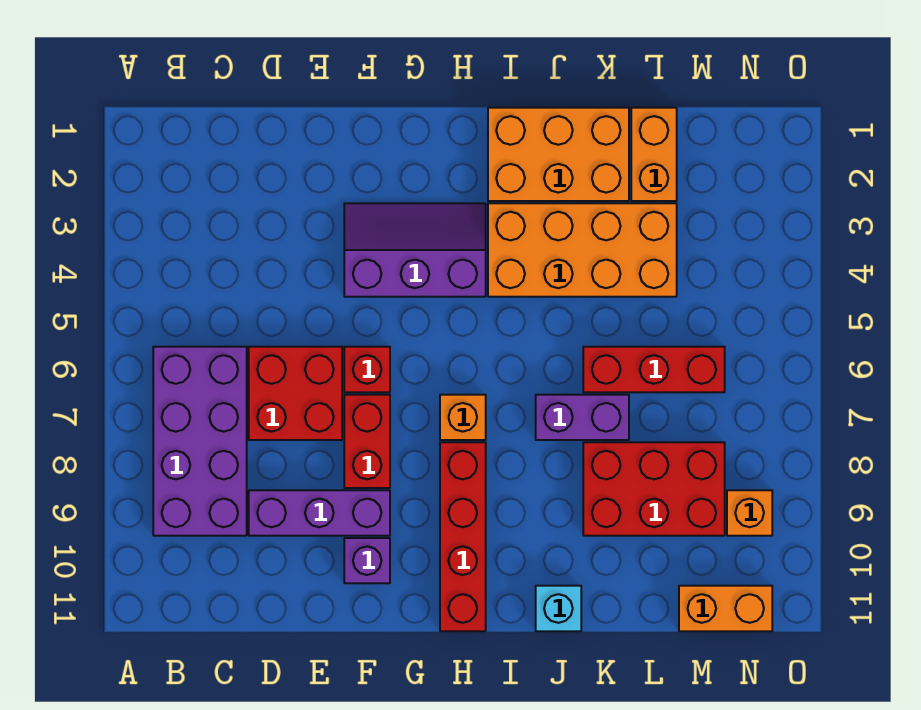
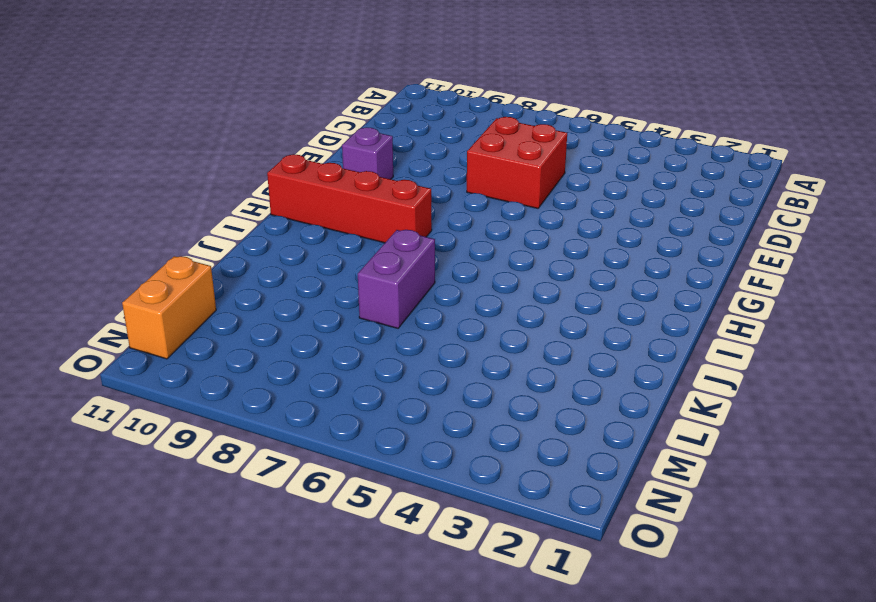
none -> purple 2x4 brick [153,347,247,536]
none -> purple 1x3 brick [249,490,390,536]
none -> purple 2x3 slope [344,203,486,297]

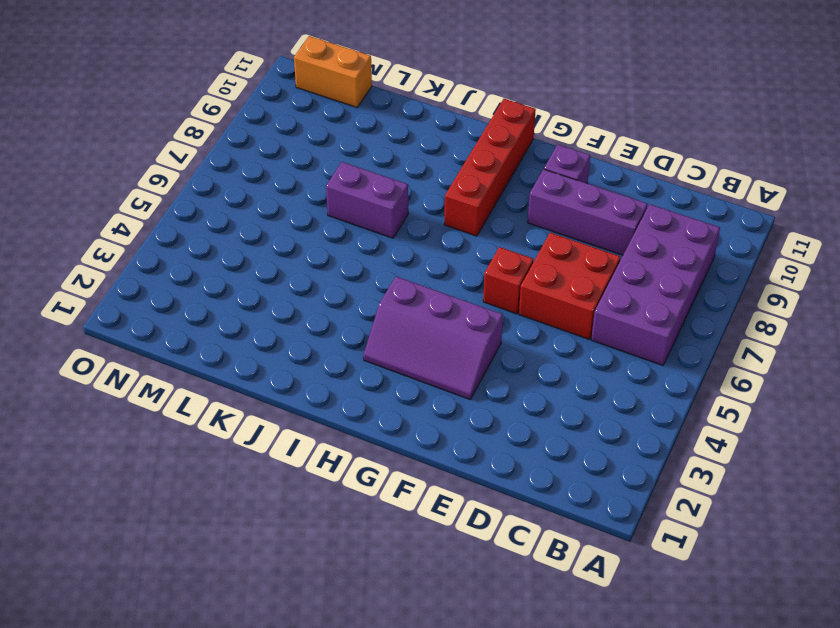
none -> red 1x2 brick [344,395,390,488]
none -> orange 1x1 brick [440,395,486,440]
none -> orange 2x3 brick [488,108,629,201]

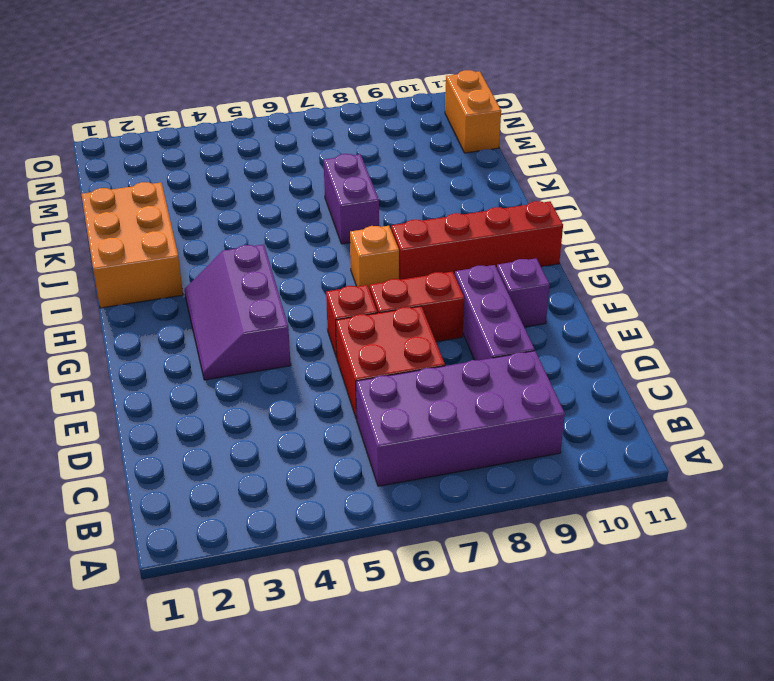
none -> orange 2x4 brick [488,203,677,297]
none -> cyan 1x1 brick [536,586,581,631]
none -> red 1x3 brick [583,347,725,392]

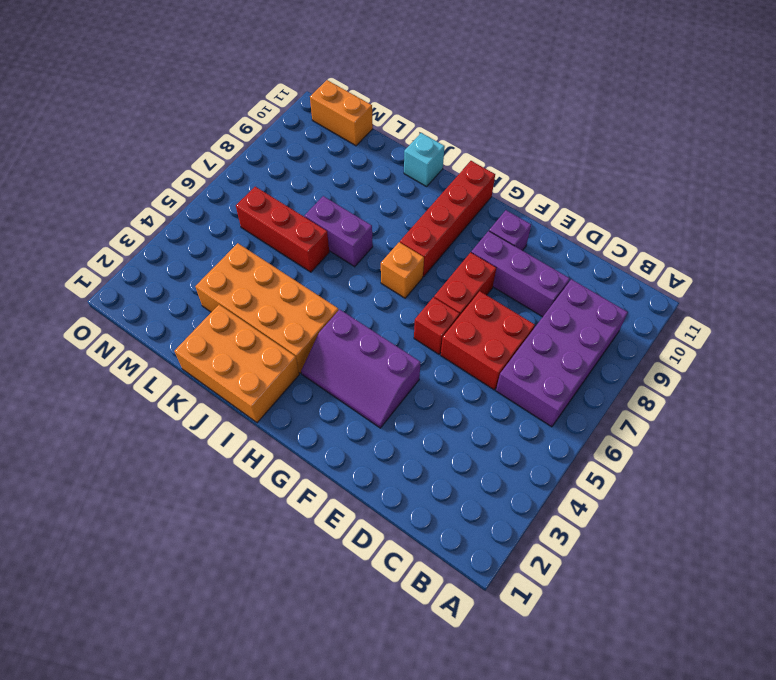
none -> red 2x3 brick [583,442,725,536]
none -> orange 1x2 brick [631,108,677,201]
none -> orange 1x1 brick [727,490,772,536]

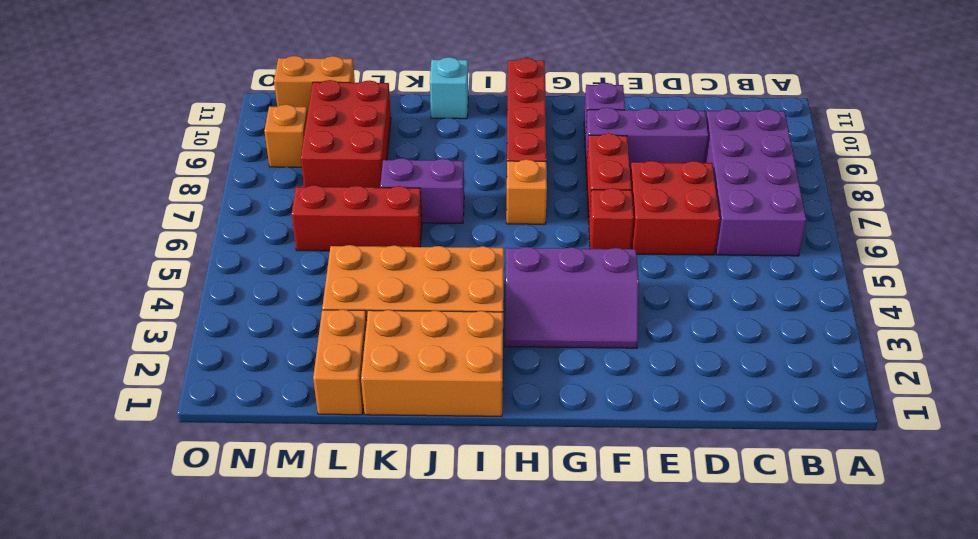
red 2x3 brick [301,80,391,188] -> red 2x3 brick turned to [583,442,725,536]

